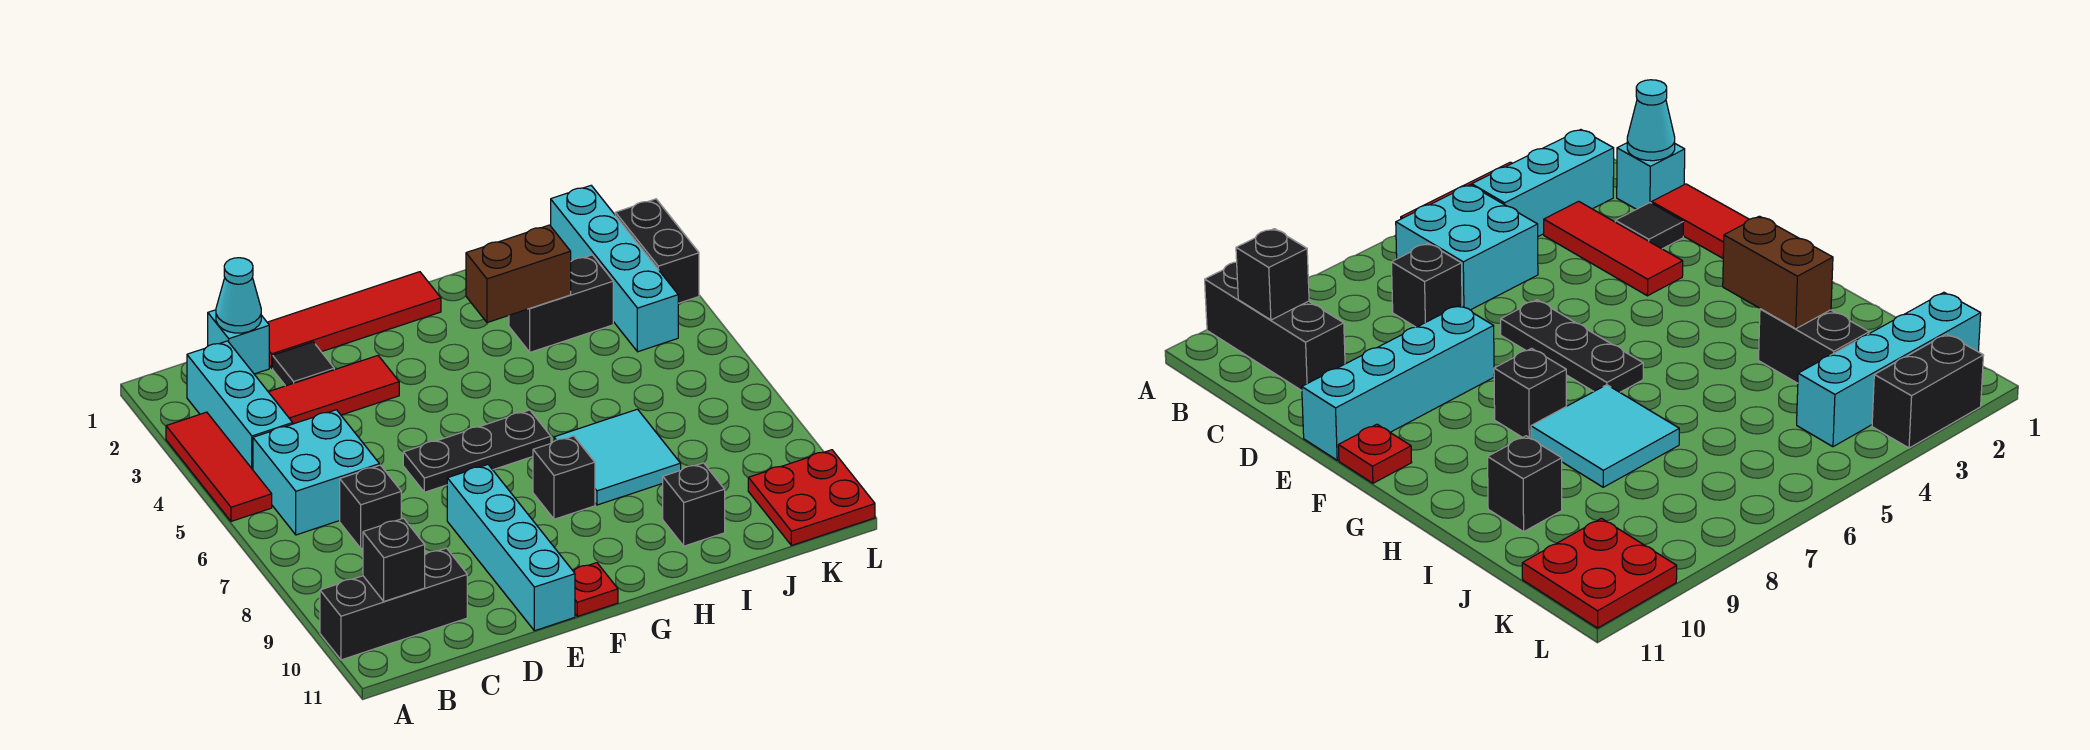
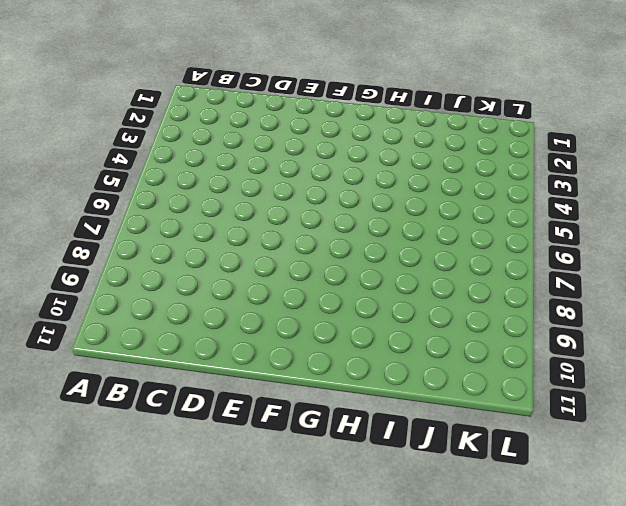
none -> red 1x3 tile [166,412,272,521]
none -> black 1x3 brick [320,548,467,660]
none -> cyan 1x3 brick [187,341,293,470]

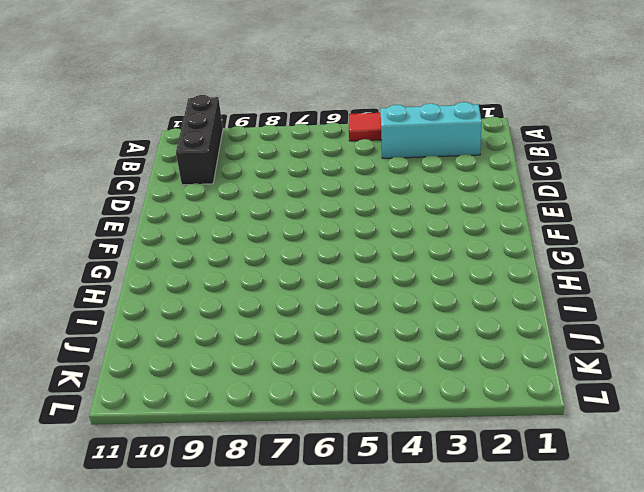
none -> cyan 2x2 brick [253,410,379,535]
none -> cyan 1x1 brick [208,310,269,374]
none -> red 1x3 tile [269,356,399,424]

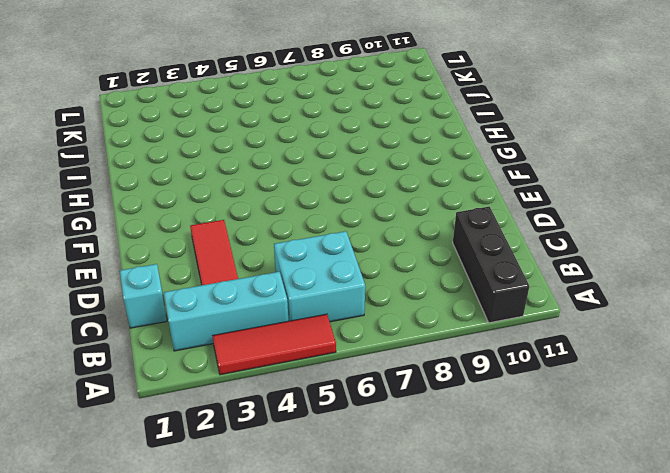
none -> black 1x1 brick [340,465,401,548]
none -> red 1x4 tile [267,272,441,368]
none -> black 1x1 tile [273,342,334,386]

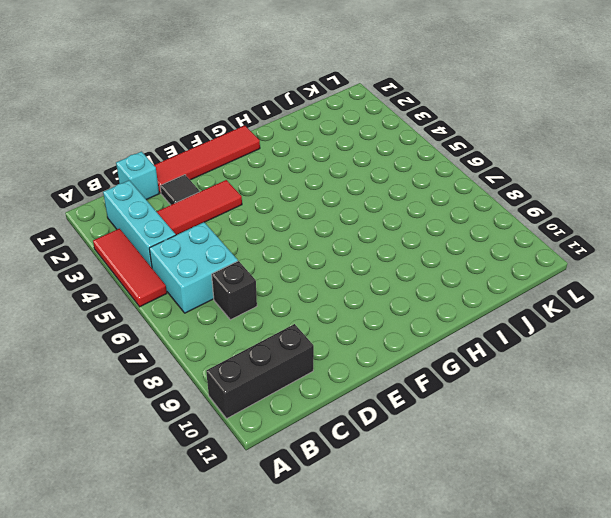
none -> black 1x3 plate [403,410,551,492]
none -> cyan 1x4 brick [447,465,575,631]
none -> red 1x1 plate [573,563,618,616]

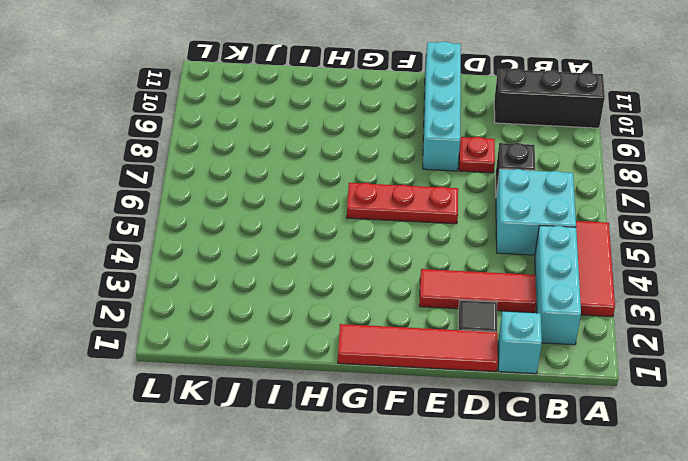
red 1x1 plate [459,137,495,173] -> red 1x1 plate moved to [573,563,618,616]
red 1x3 plate [347,183,458,224] -> black 1x3 plate [403,410,551,492]
none -> black 1x1 brick [533,436,595,519]
none -> cyan 2x2 tile [554,409,681,505]
none -> black 1x2 brick [509,255,613,352]

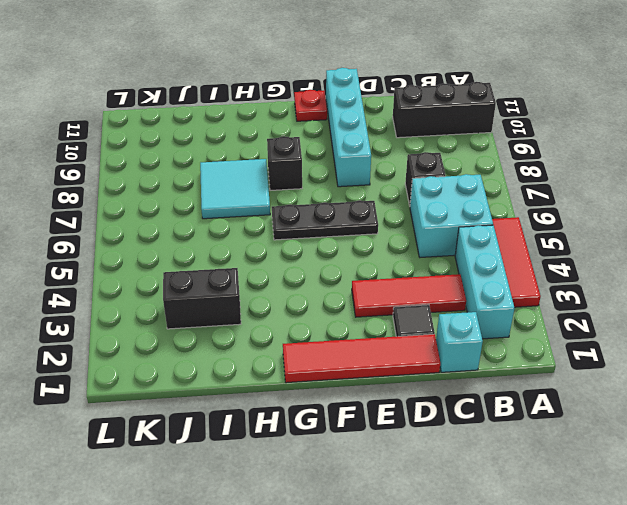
none -> black 1x1 brick [663,463,725,546]
none -> cyan 1x4 brick [551,186,678,352]
none -> red 2x2 plate [748,450,875,545]

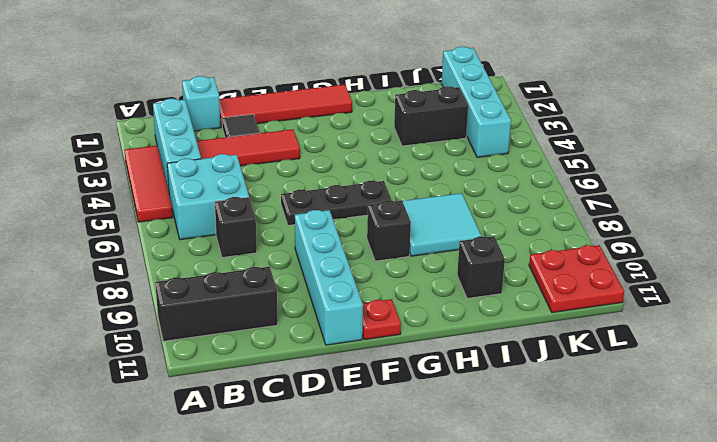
none -> black 1x2 brick [615,199,699,303]
none -> black 1x1 brick [363,518,425,601]
none -> cyan 1x1 cone [216,258,261,333]

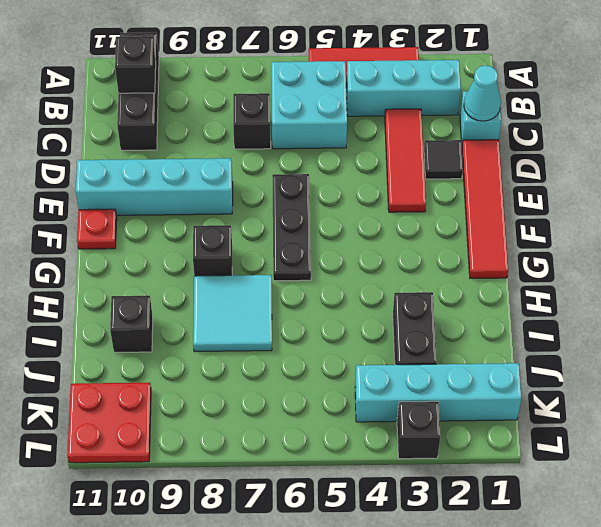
black 1x1 brick [397,401,440,459] -> black 1x2 brick [615,199,699,303]
none -> brown 1x2 brick [466,225,571,322]

